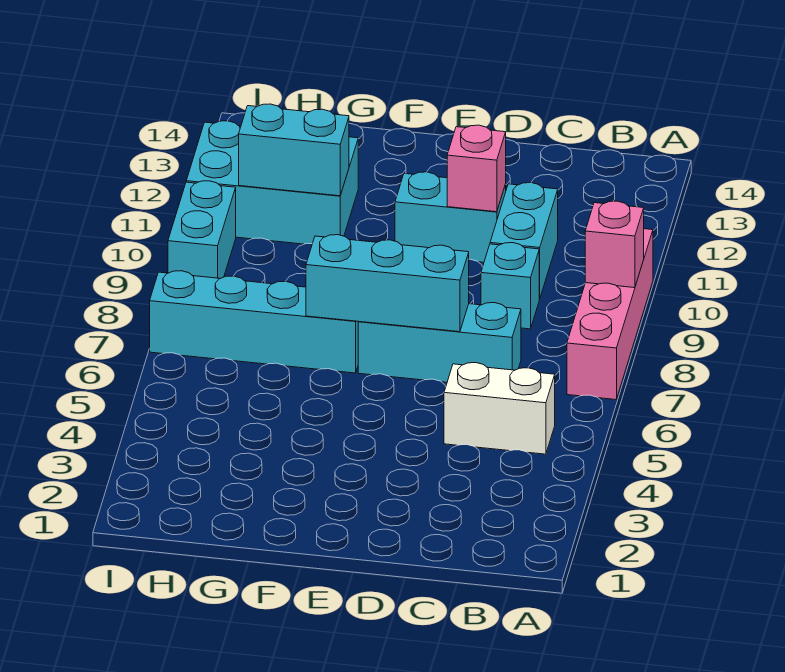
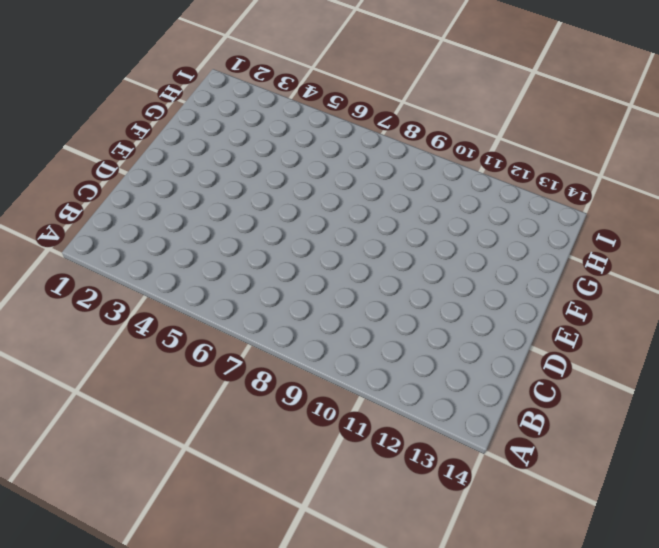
none -> pink 1x4 brick [567,229,653,400]
none -> white 1x2 brick [444,363,555,454]
none -> cyan 1x3 brick [358,303,521,382]

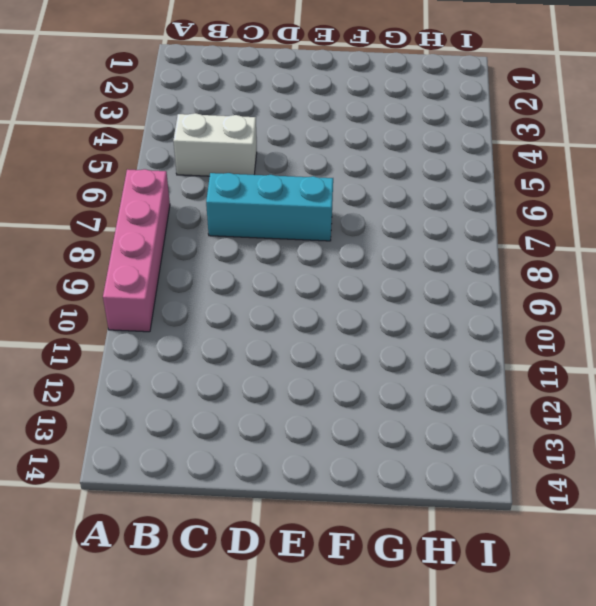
none -> cyan 1x1 brick [481,243,539,329]
none -> cyan 1x2 brick [490,183,558,299]
none -> cyan 1x2 brick [395,172,506,262]

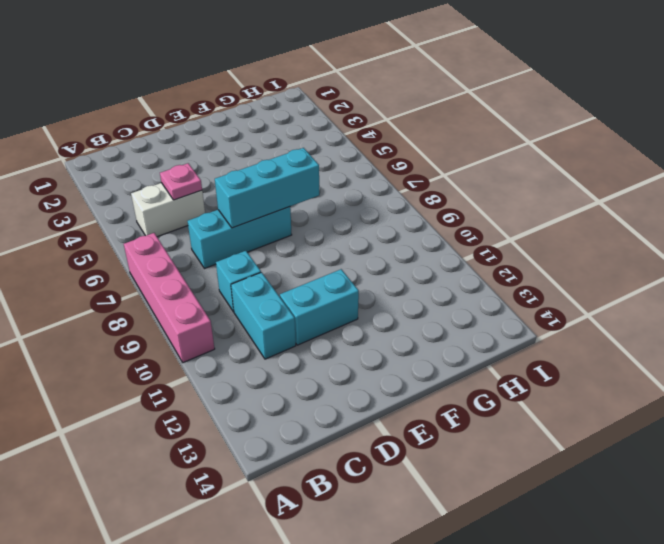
pink 1x1 plate [160,163,202,200] -> none
none -> cyan 1x4 brick [150,271,358,373]
none -> cyan 2x3 brick [186,121,358,244]
none -> cyan 1x2 brick [168,181,236,279]

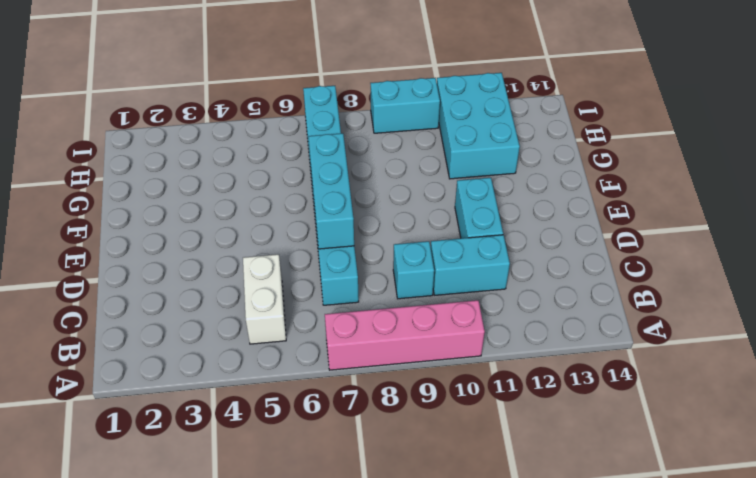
none -> pink 1x1 brick [585,201,644,288]
none -> pink 1x1 brick [447,125,506,212]
none -> cyan 1x2 brick [239,104,349,196]

